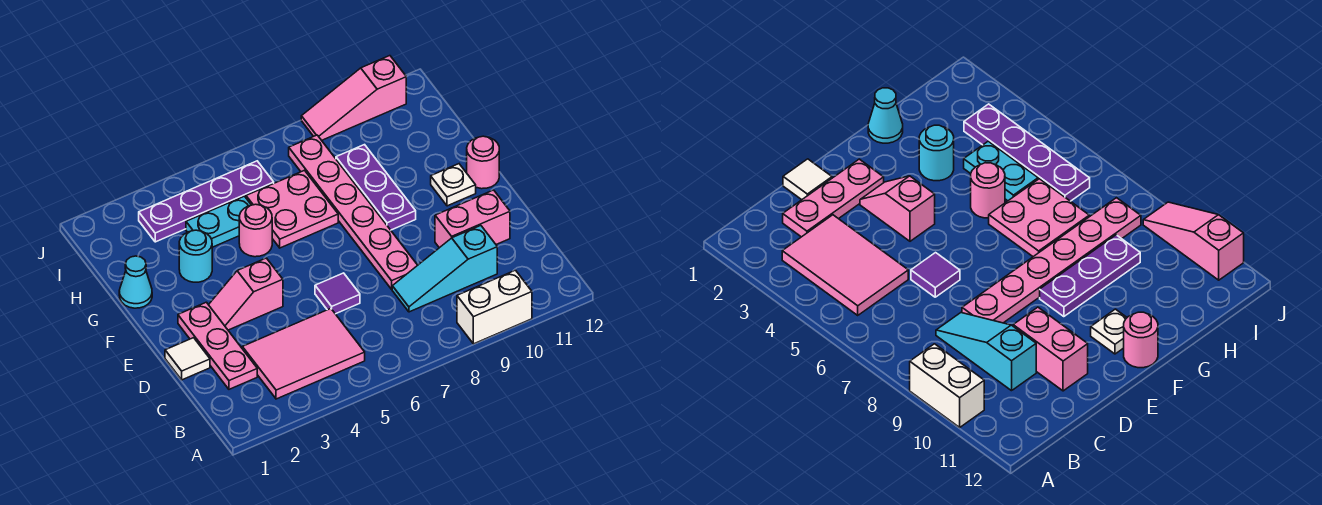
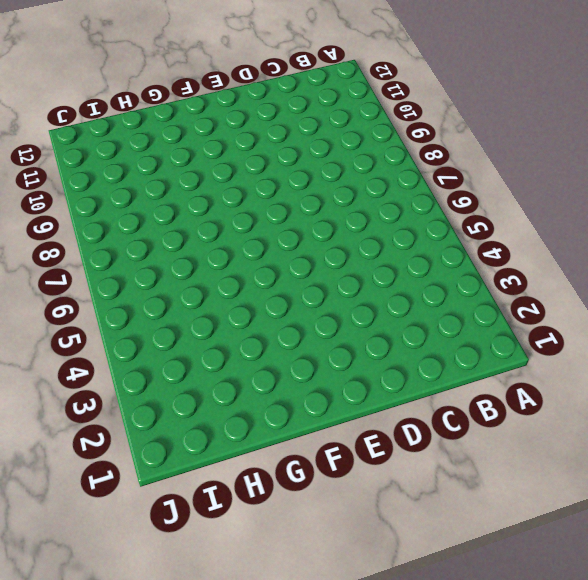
none -> white 1x2 brick [457,270,532,344]
none -> pink 2x3 tile [242,309,365,399]
none -> pink 1x3 plate [178,302,257,389]

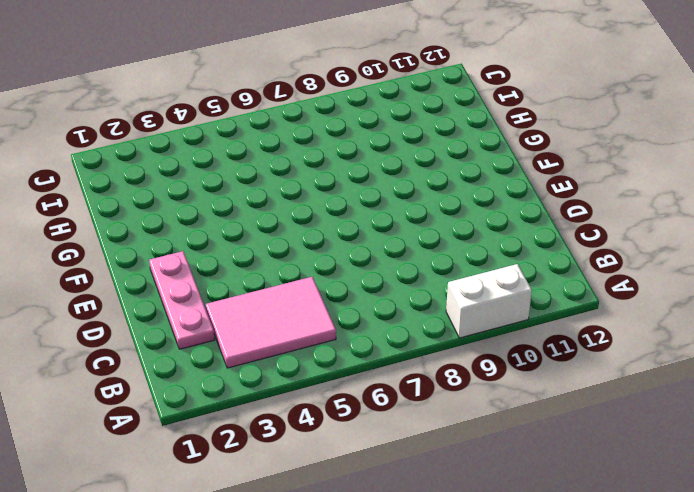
none -> cyan 1x3 slope [392,226,497,312]
none -> white 1x1 tile [165,338,210,380]
none -> purple 1x1 tile [315,273,360,314]

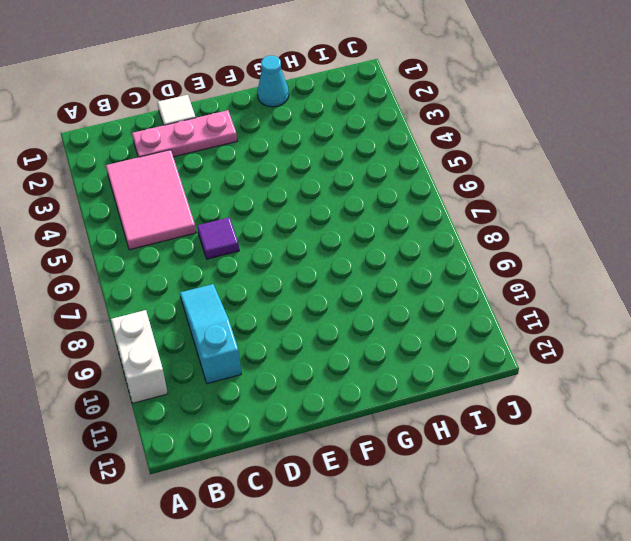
none -> pink 1x6 plate [289,135,418,289]
none -> pink 1x2 brick [435,190,510,248]
none -> pink 1x2 slope [209,258,283,330]

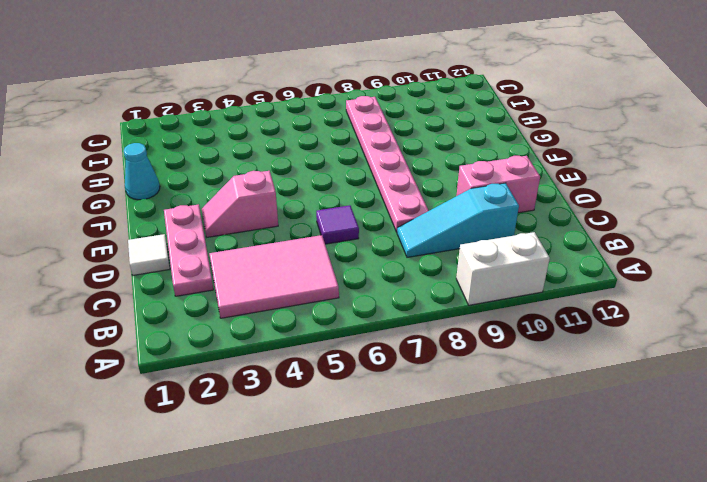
none -> purple 1x3 plate [336,145,416,230]
none -> white 1x1 plate [431,164,476,206]
none -> pink 1x1 round brick [467,136,499,189]

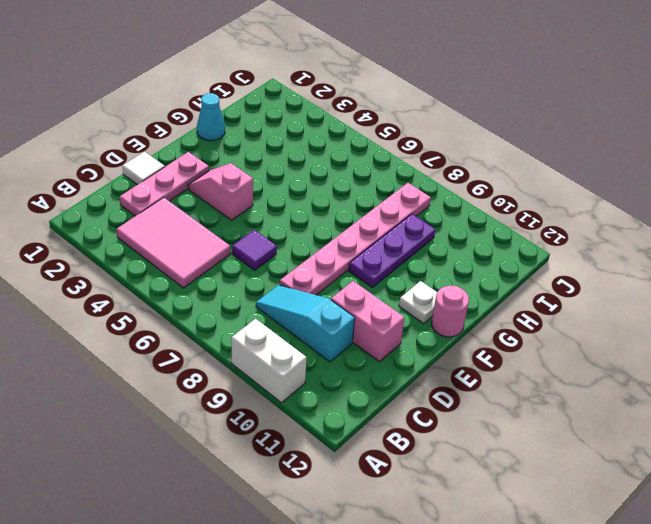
none -> cyan 1x1 round brick [179,230,212,282]
none -> pink 1x1 round brick [239,204,272,257]
none -> pink 2x2 plate [246,170,338,248]

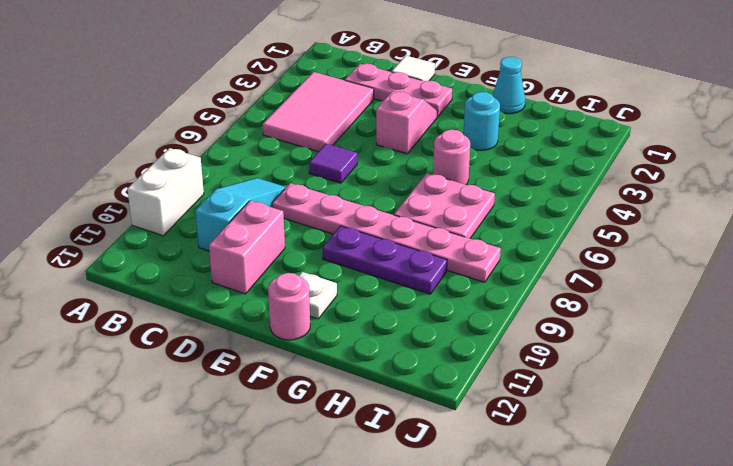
none -> cyan 1x2 plate [186,196,251,247]
none -> purple 1x4 plate [139,161,274,242]
none -> pink 1x3 slope [301,56,406,140]

